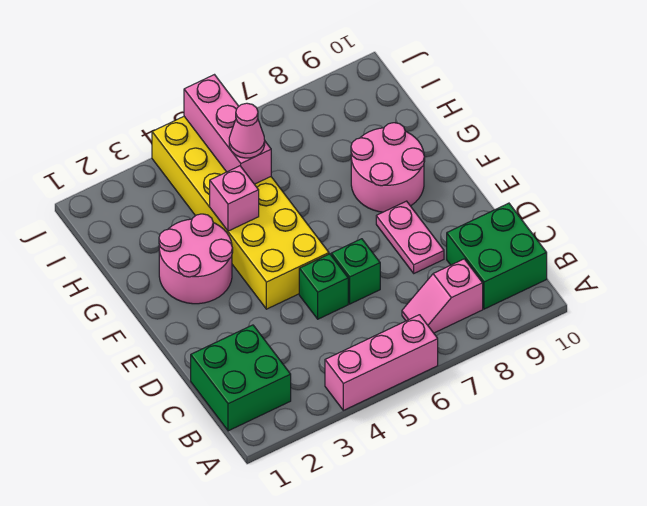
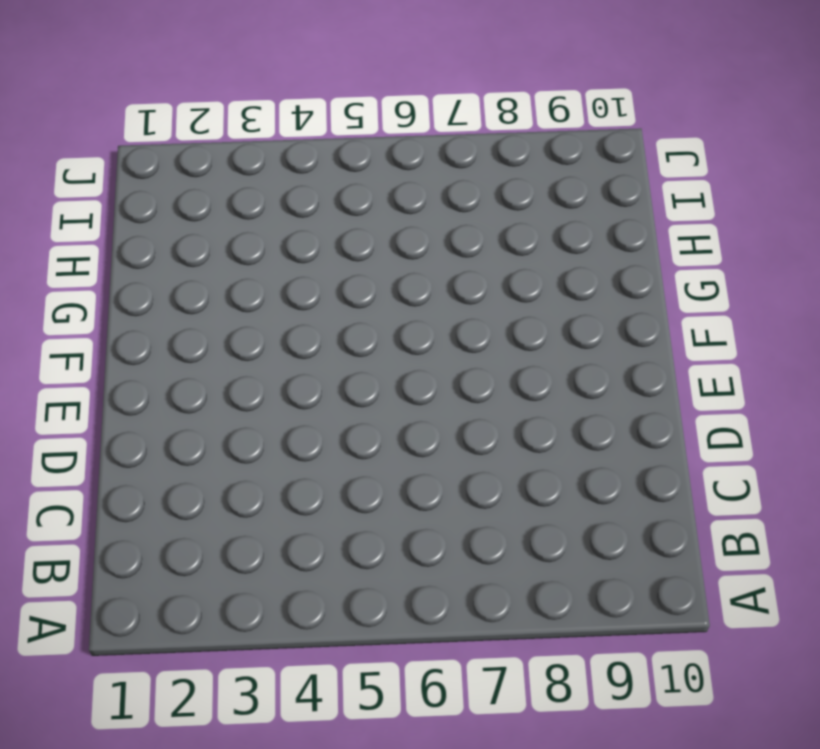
none -> pink 1x3 brick [325,315,438,410]
none -> green 2x2 brick [191,325,291,431]
none -> pink 1x2 slope [402,259,483,333]

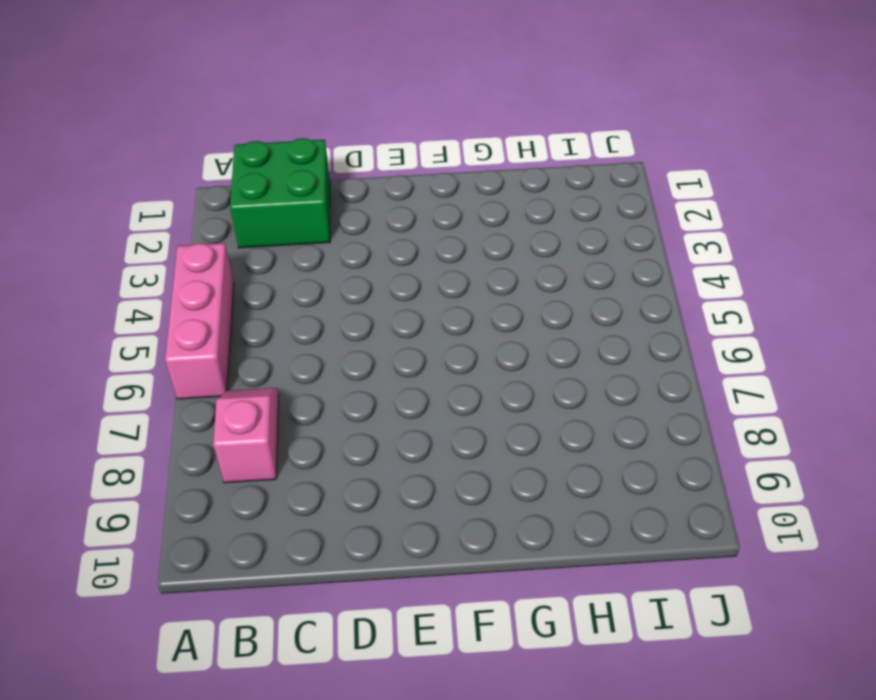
none -> green 2x2 brick [447,203,547,309]
none -> green 1x1 brick [299,254,348,319]
none -> green 1x1 brick [331,239,380,304]

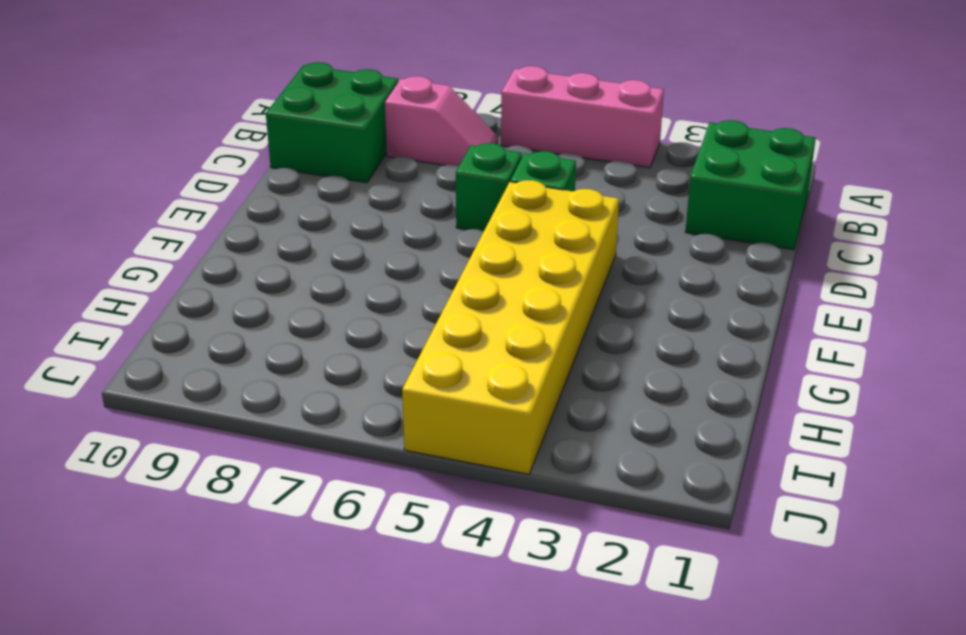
none -> pink 1x2 plate [376,201,444,273]
none -> pink 2x2 round brick [159,214,233,304]
none -> pink 2x2 round brick [351,123,425,212]

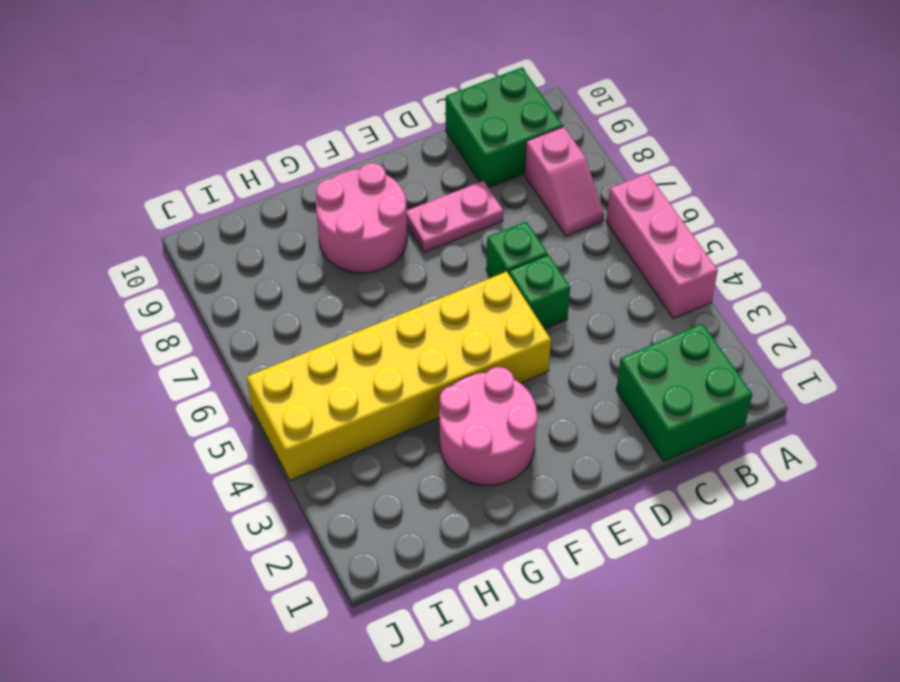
none -> pink 1x1 brick [210,166,259,231]
none -> pink 1x3 brick [184,75,271,184]
none -> pink 1x1 cone [229,103,265,158]

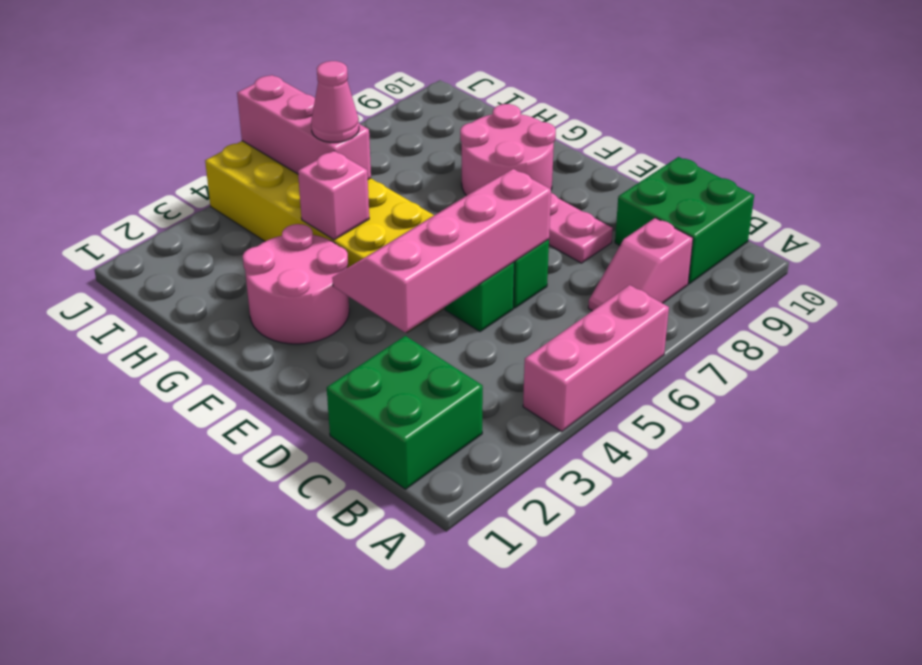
pink 2x4 slope [332,169,551,332] -> none

